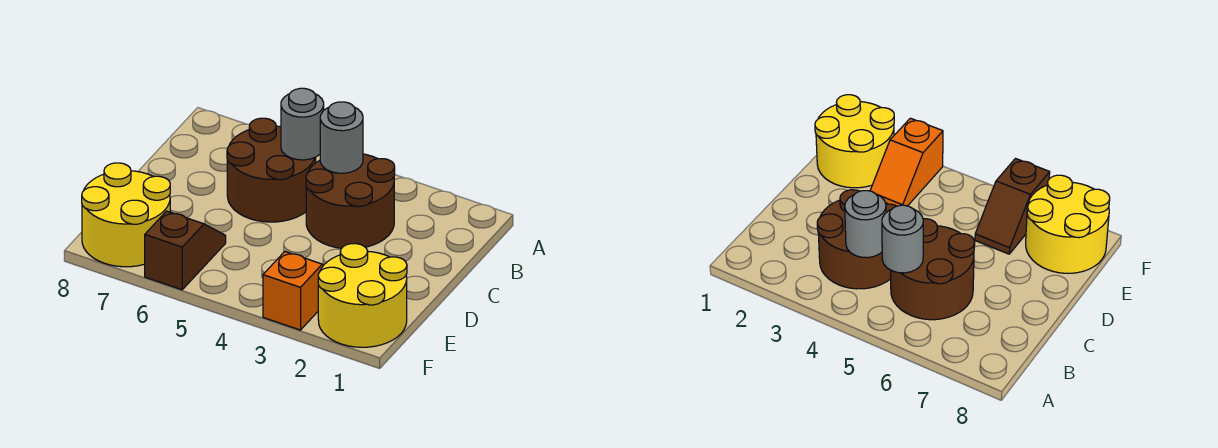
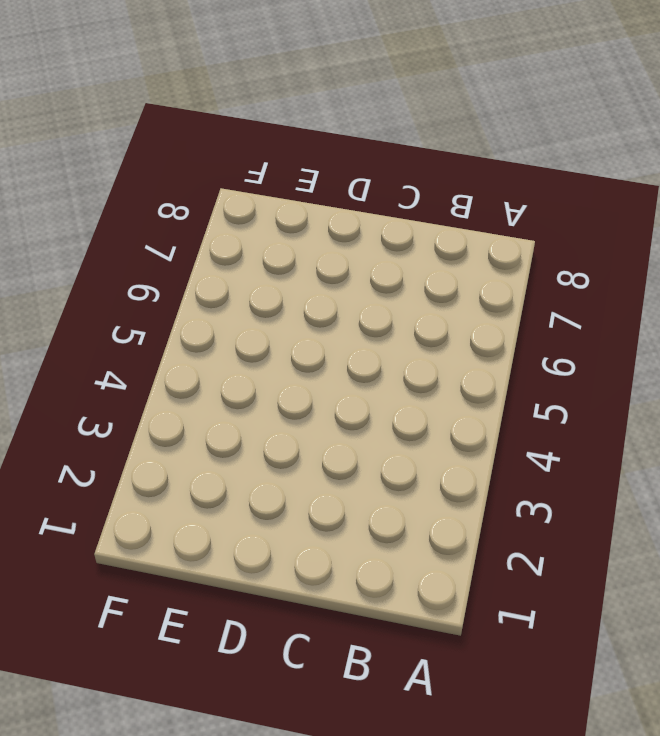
none -> brown 2x2 round brick [306,154,395,248]
none -> brown 2x2 round brick [227,118,316,222]

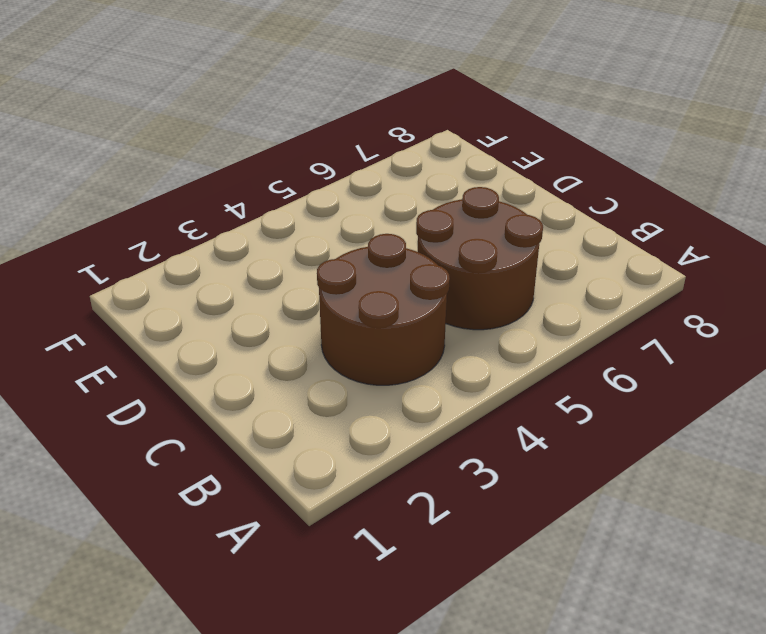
none -> yellow 2x2 round brick [318,244,407,347]
none -> orange 1x2 slope [263,252,324,330]

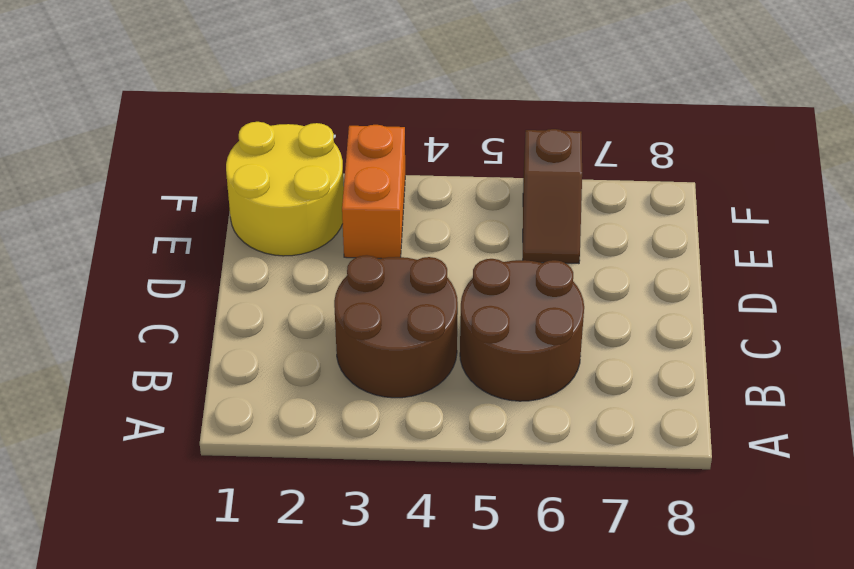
orange 1x2 brick [342,125,405,258] -> orange 1x2 slope [263,252,324,330]
none -> yellow 2x2 round brick [82,163,170,267]
none -> grey 1x1 round brick [320,102,363,173]

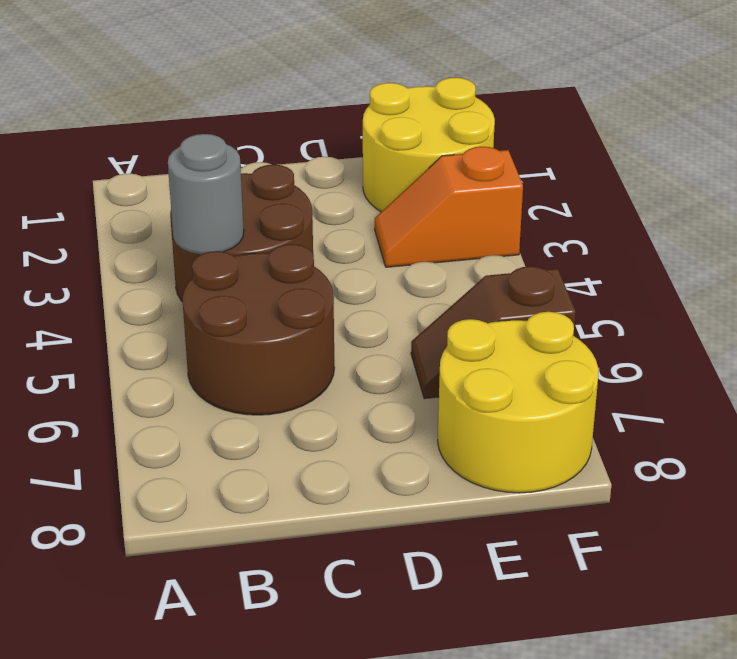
none -> grey 1x1 round brick [281,88,324,160]

